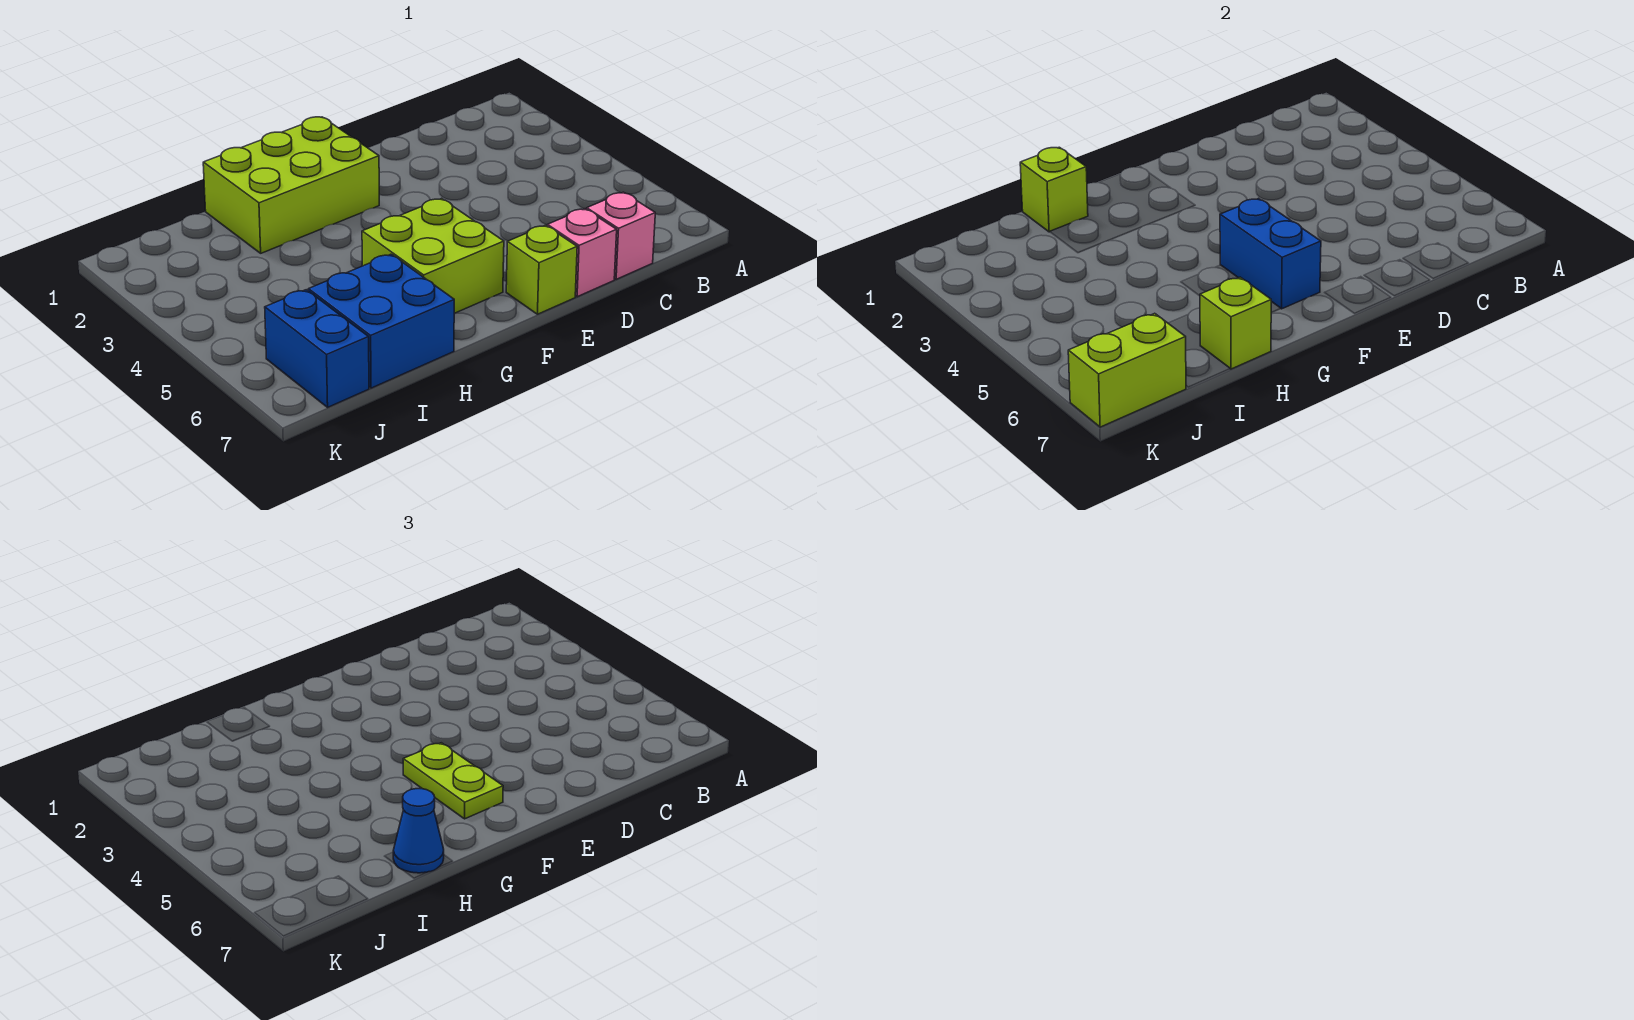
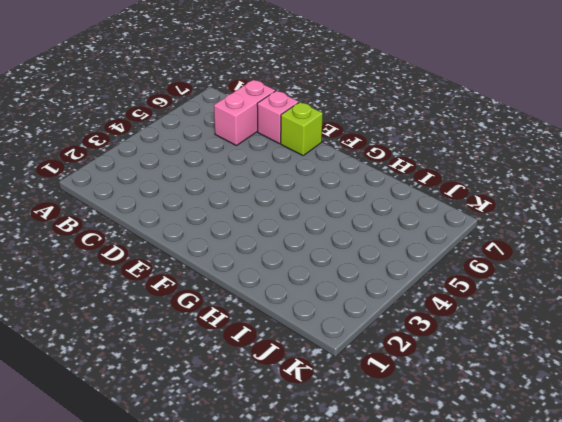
pink 1x2 brick [214,80,275,146] -> pink 1x1 brick [587,192,655,279]
none -> lime 2x3 brick [203,117,379,253]
none -> lime 2x2 brick [362,199,504,313]
none -> blue 2x2 brick [308,254,454,388]

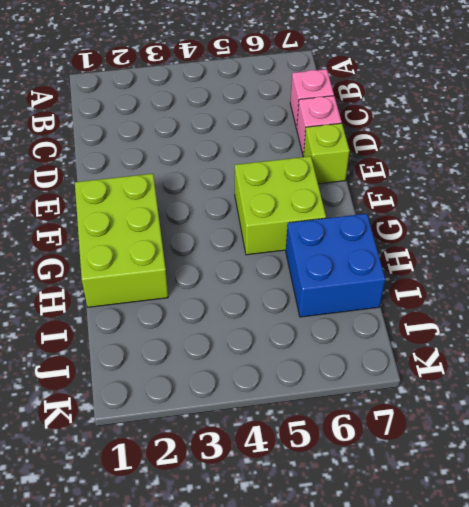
none -> blue 1x2 brick [265,290,369,407]
none -> blue 1x2 brick [1220,199,1321,309]
none -> lime 1x1 brick [1020,147,1088,232]

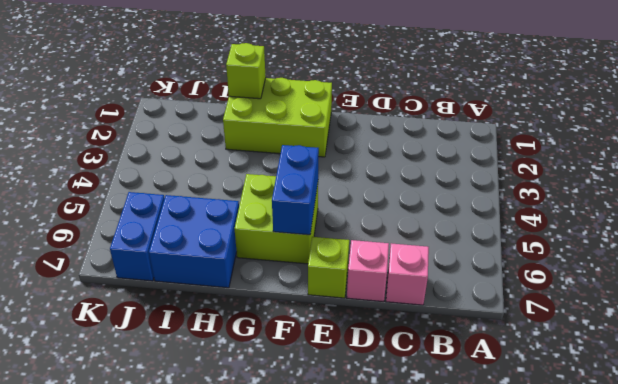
none -> lime 1x1 brick [1200,277,1272,369]
none -> lime 1x2 brick [1068,313,1186,427]
none -> lime 1x2 plate [403,743,503,819]

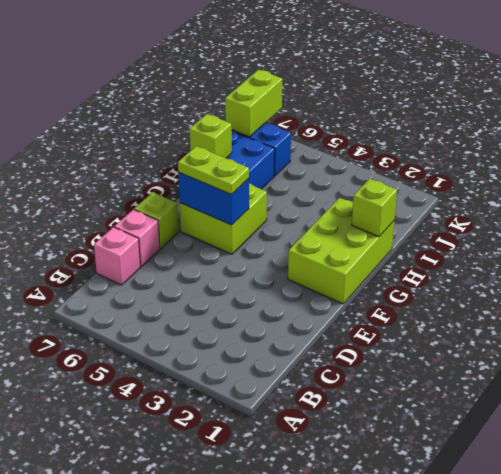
none -> blue 1x1 cone [393,789,444,873]

